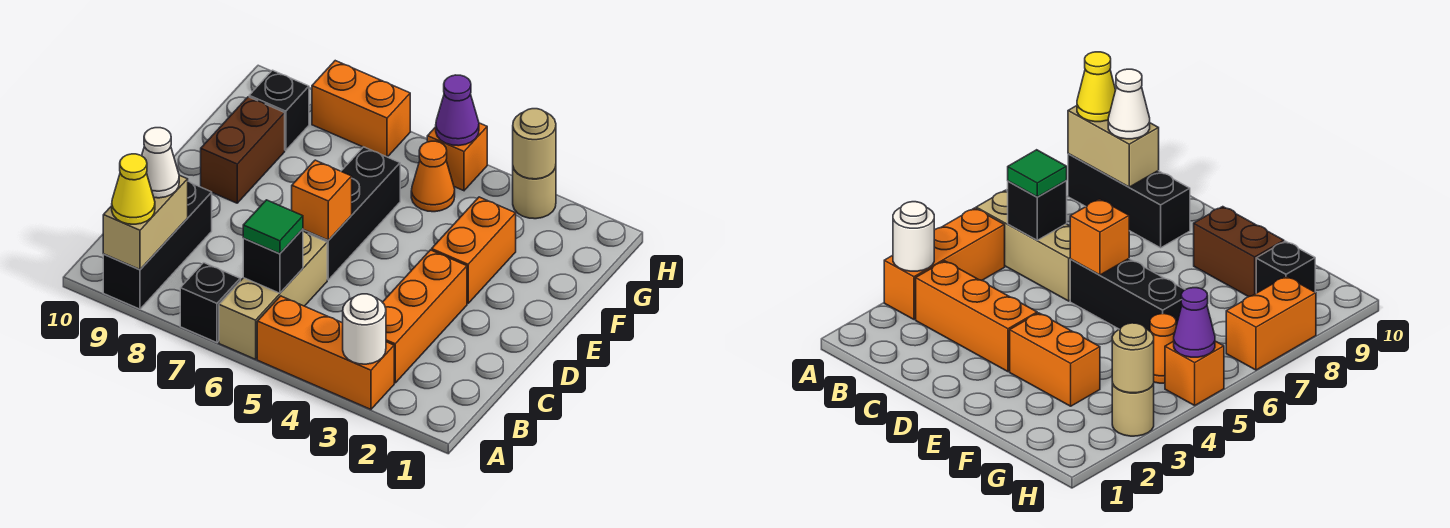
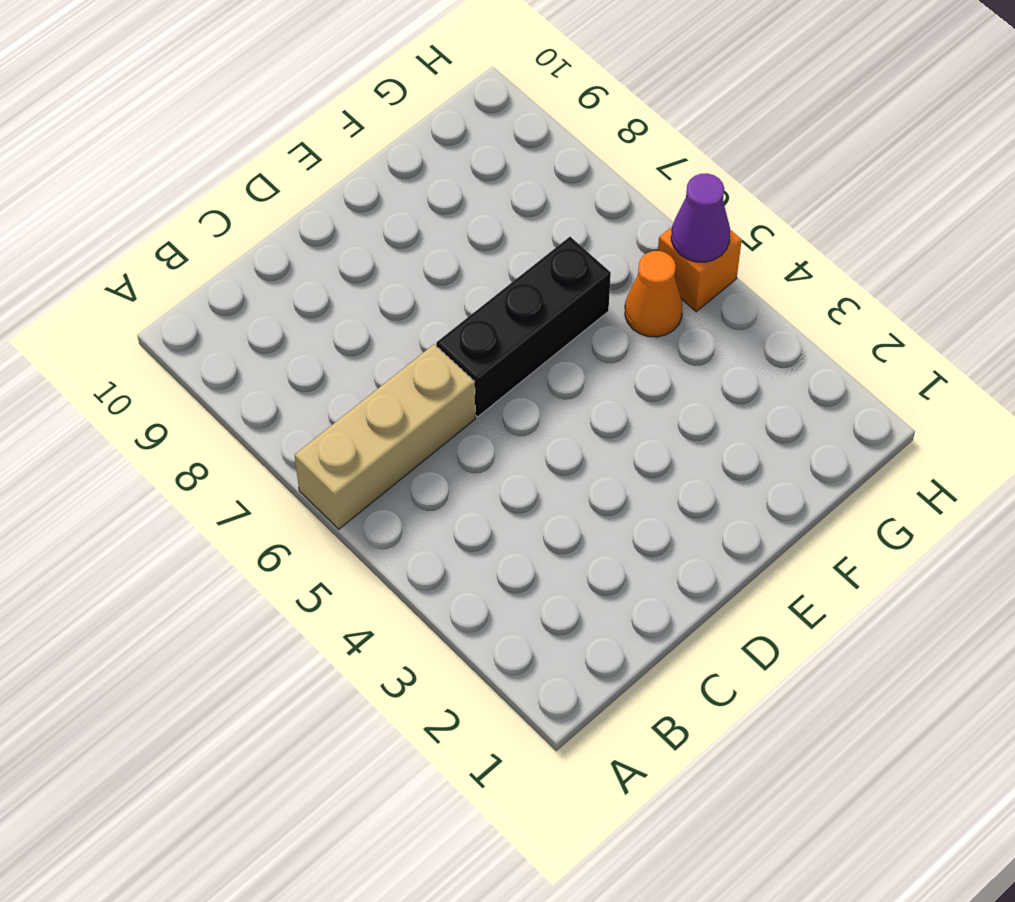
none -> orange 1x3 brick [257,296,394,409]
none -> black 1x1 brick [180,263,240,343]
none -> black 1x3 brick [103,181,212,309]

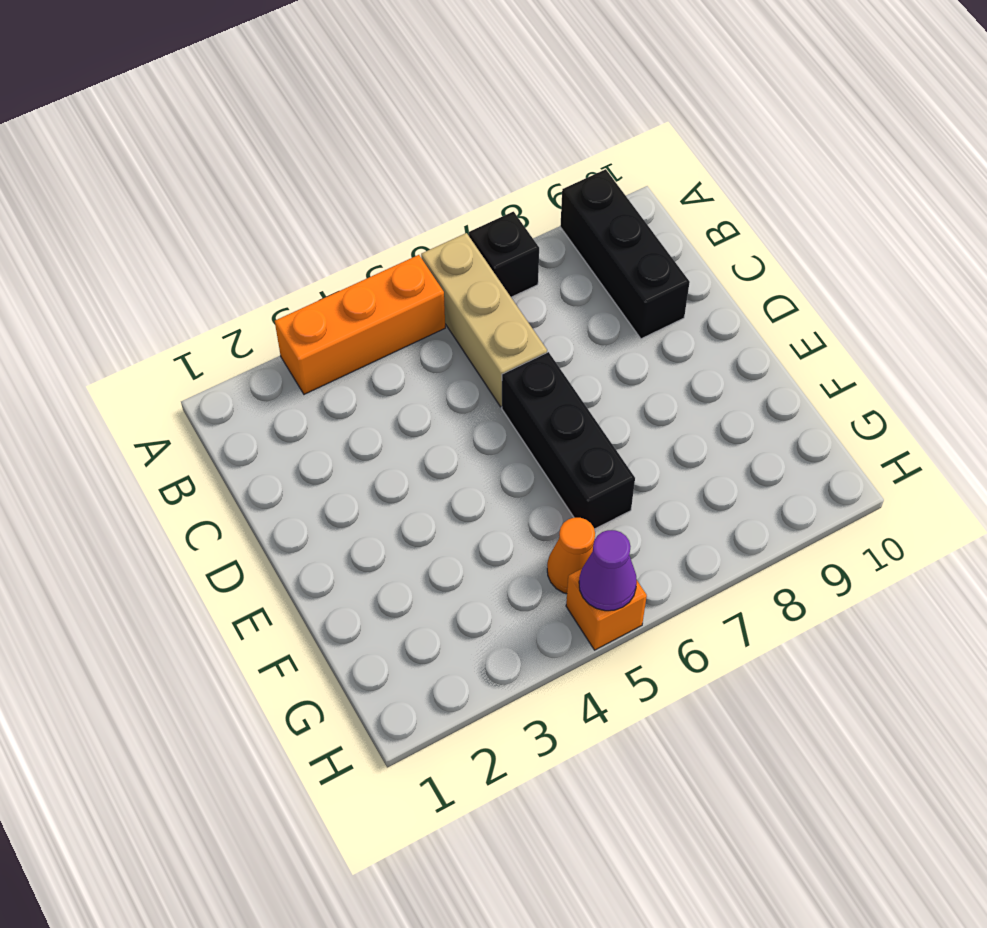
none -> orange 1x3 brick [382,250,467,383]
none -> orange 1x2 brick [432,197,516,303]
none -> brown 1x2 brick [201,97,285,203]

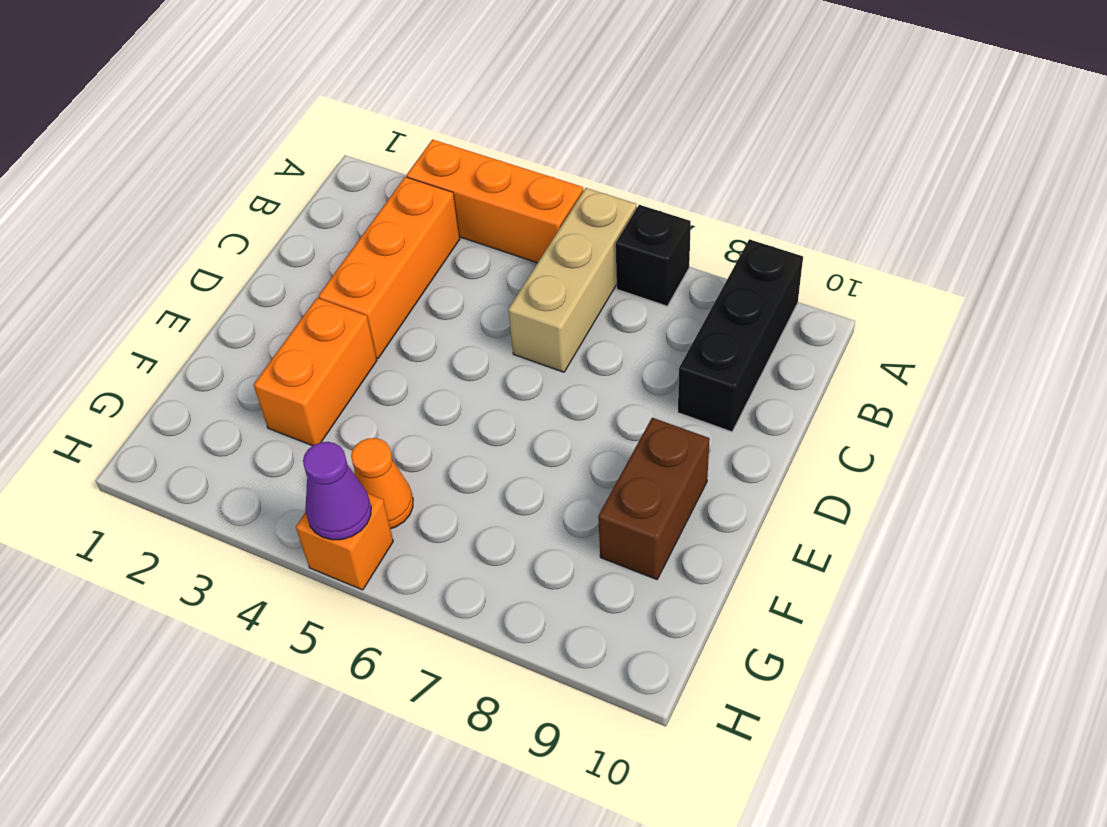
none -> black 1x3 brick [303,147,400,280]
none -> black 1x1 brick [249,70,309,150]
none -> tan 1x1 round brick [513,167,556,219]

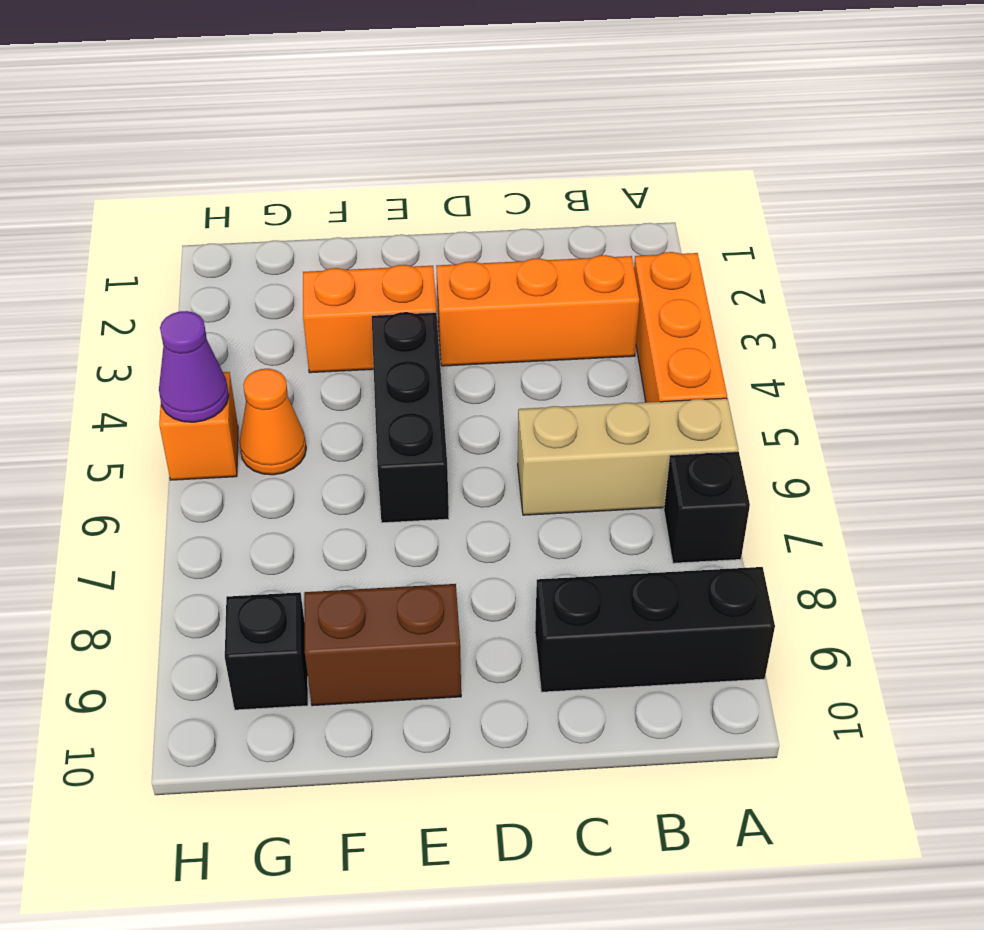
black 1x3 brick [372,312,449,523] -> black 1x3 brick turned to [303,147,400,280]
none -> tan 1x1 round brick [513,167,556,219]
none -> orange 1x2 brick [312,61,410,157]
none -> white 1x1 round brick [343,294,386,364]

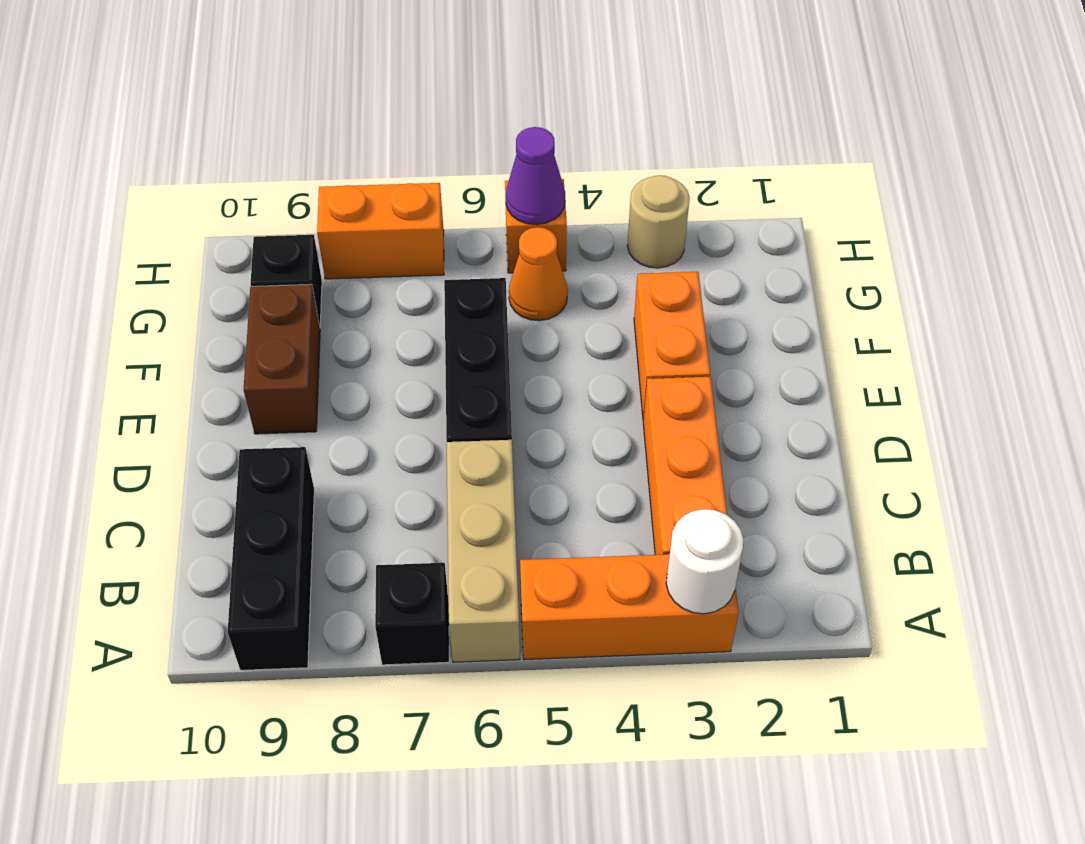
none -> tan 1x2 brick [103,175,188,270]
none -> black 1x1 brick [243,229,303,293]
none -> orange 1x1 brick [292,160,352,240]

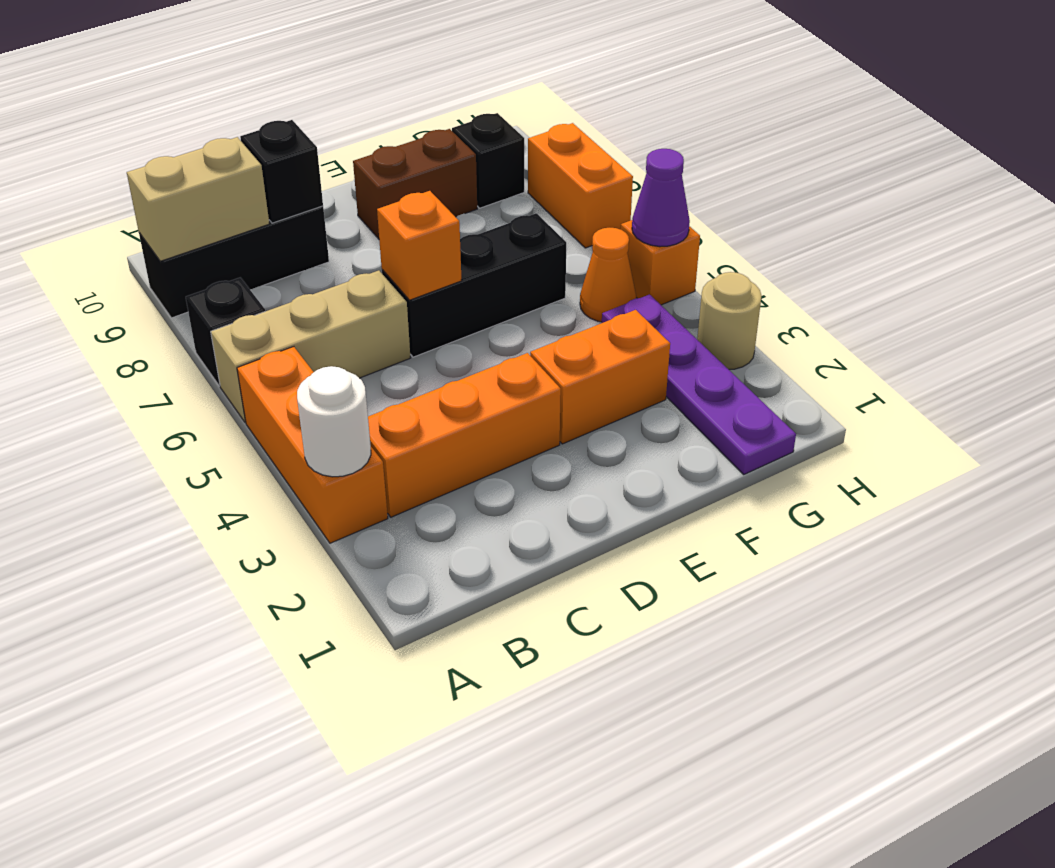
black 1x1 brick [240,120,323,223] -> black 1x1 brick moved to [243,229,303,293]
purple 1x4 plate [602,295,796,474] -> none
none -> tan 1x1 round brick [513,109,556,179]
none -> yellow 1x1 cone [112,154,155,224]
none -> green 1x1 tile [243,200,303,254]

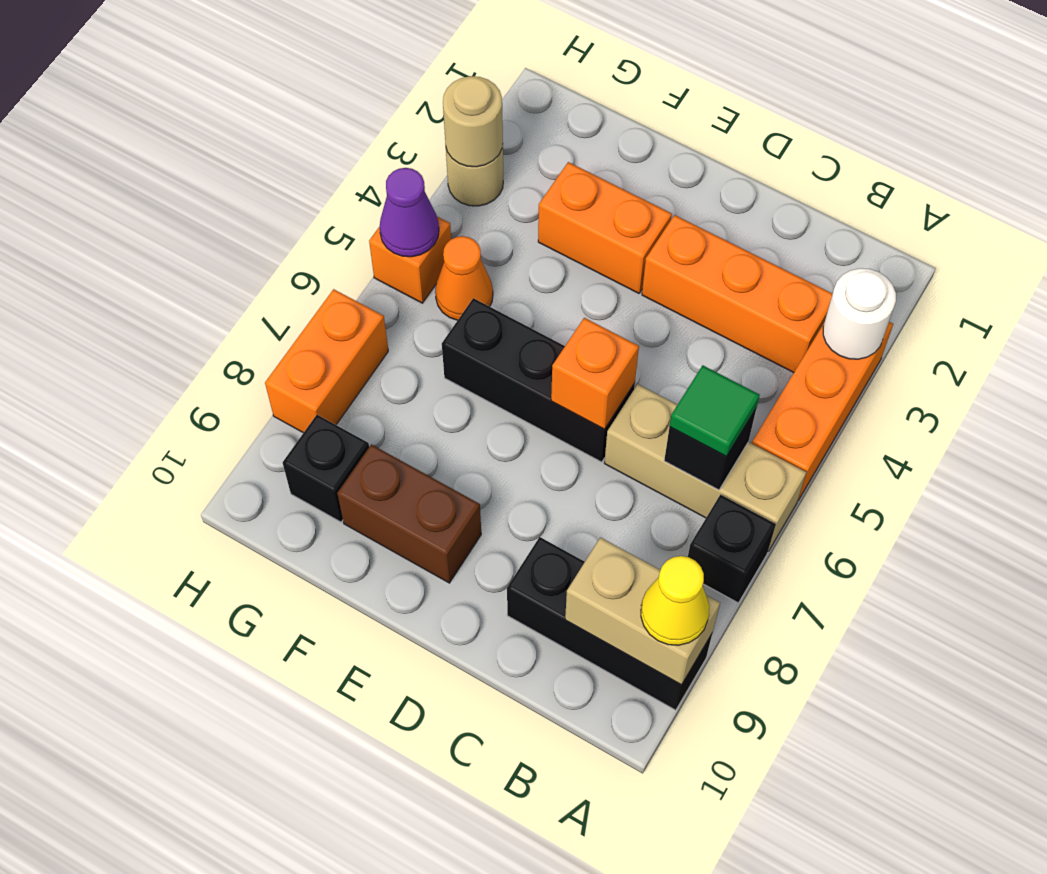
none -> white 1x1 cone [142,128,179,198]

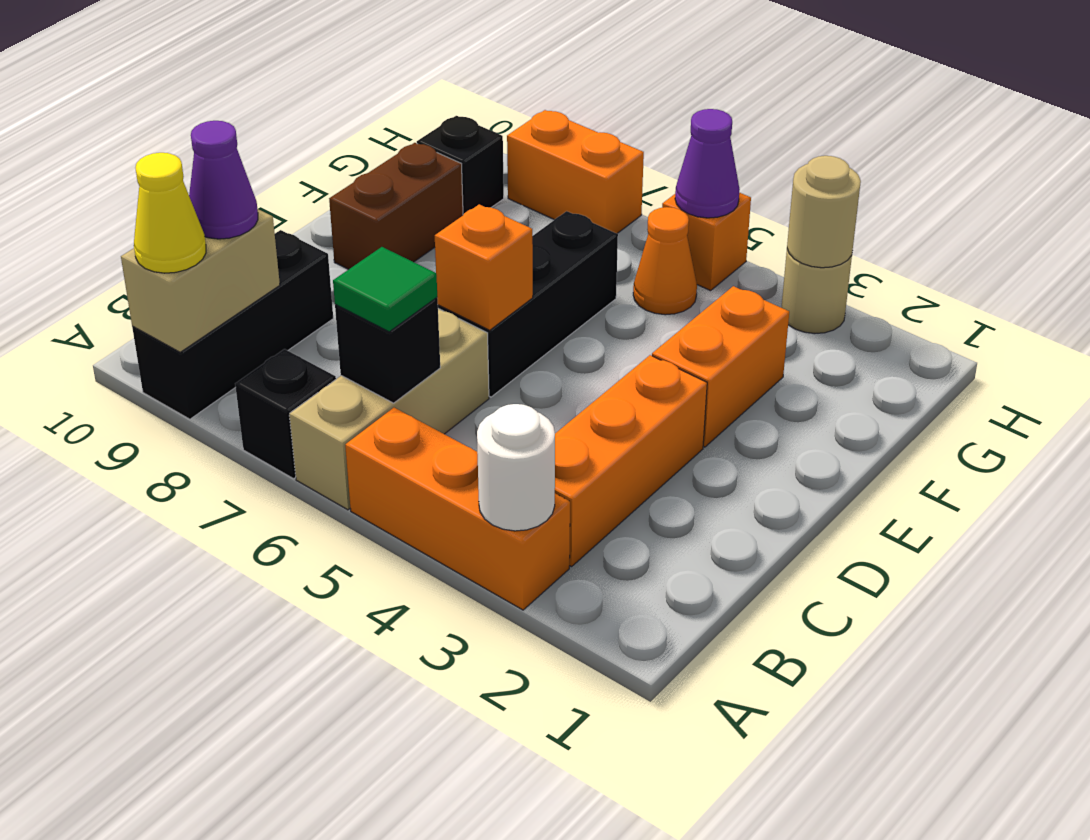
purple 1x1 cone [189,121,258,239] -> white 1x1 cone [142,128,179,198]

